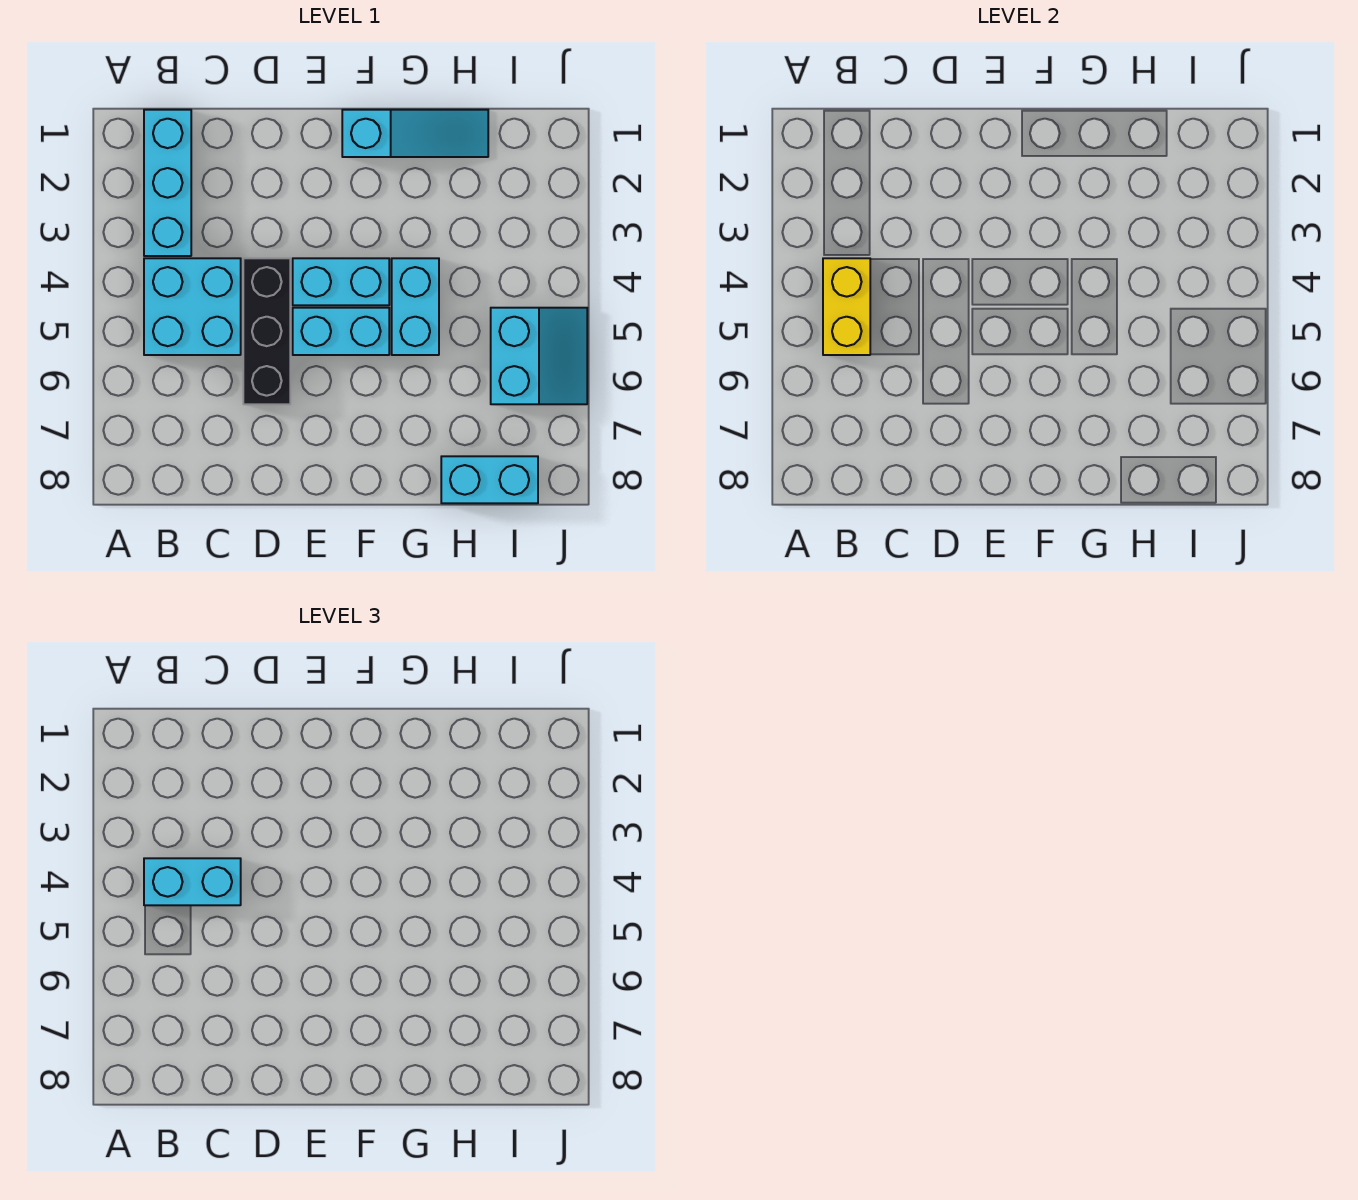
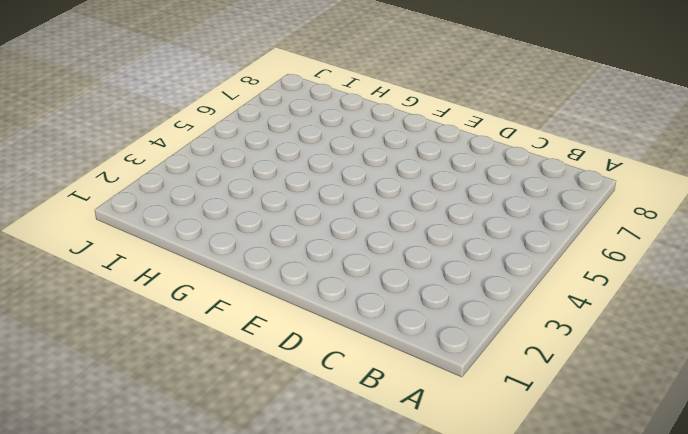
none -> cyan 1x3 brick [144,110,191,256]
none -> cyan 2x2 brick [144,258,241,355]

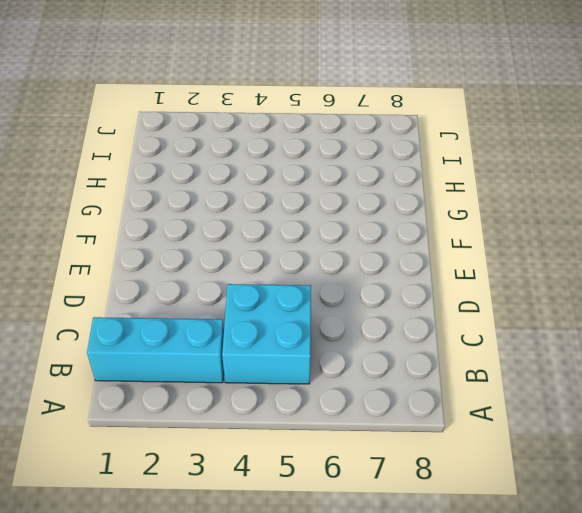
none -> black 1x3 brick [243,258,290,404]
none -> cyan 1x2 brick [293,258,389,305]

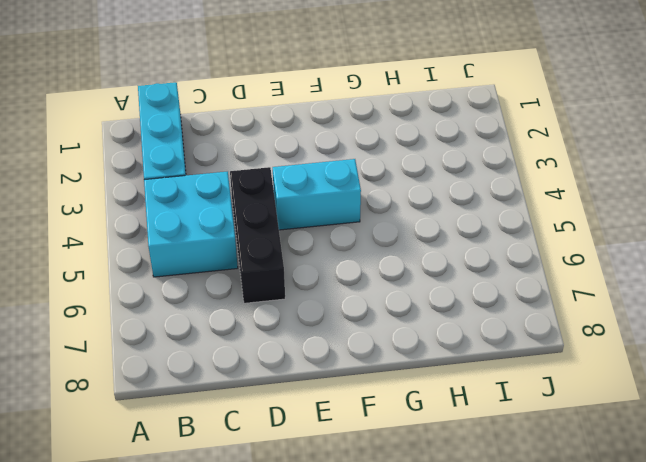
none -> cyan 1x2 brick [293,308,389,355]
none -> cyan 1x3 slope [342,110,488,157]

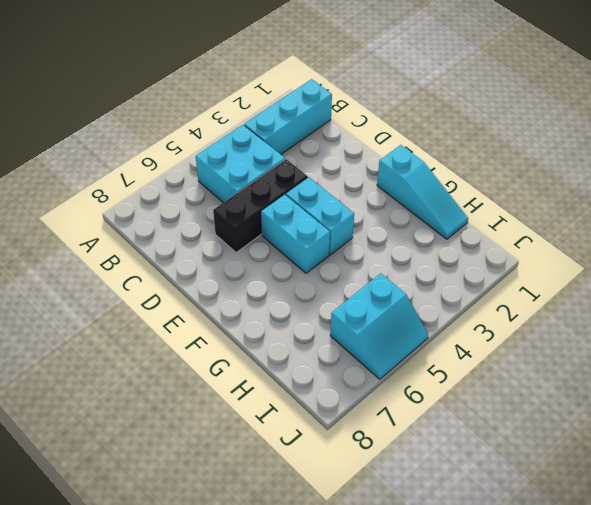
none -> cyan 1x2 brick [392,258,439,355]
none -> cyan 1x2 brick [441,456,538,503]

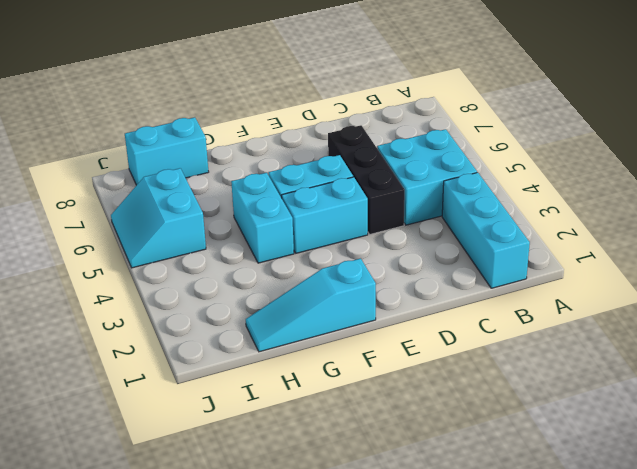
none -> yellow 1x2 brick [823,258,870,355]
none -> cyan 1x2 brick [144,858,241,905]

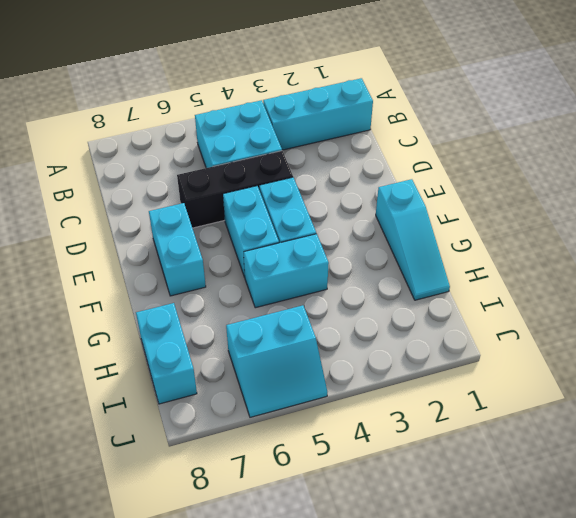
cyan 1x2 brick [149,203,206,296] -> cyan 1x2 brick moved to [144,858,241,905]
none -> yellow 1x2 brick [823,258,870,355]

